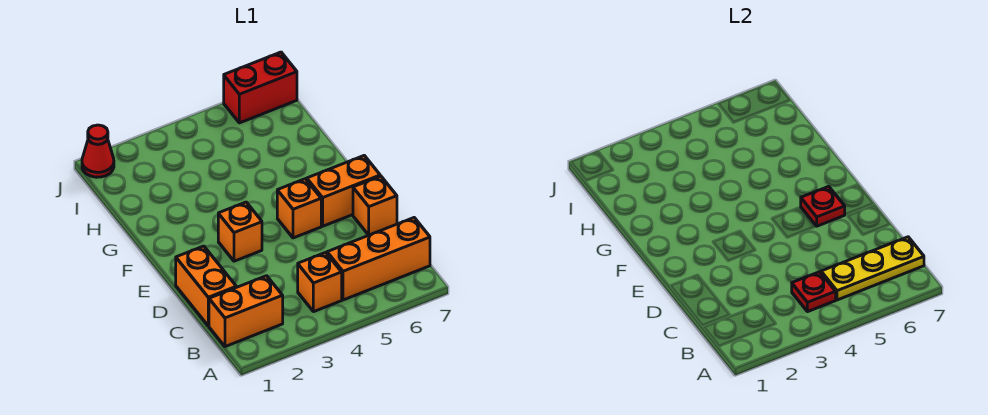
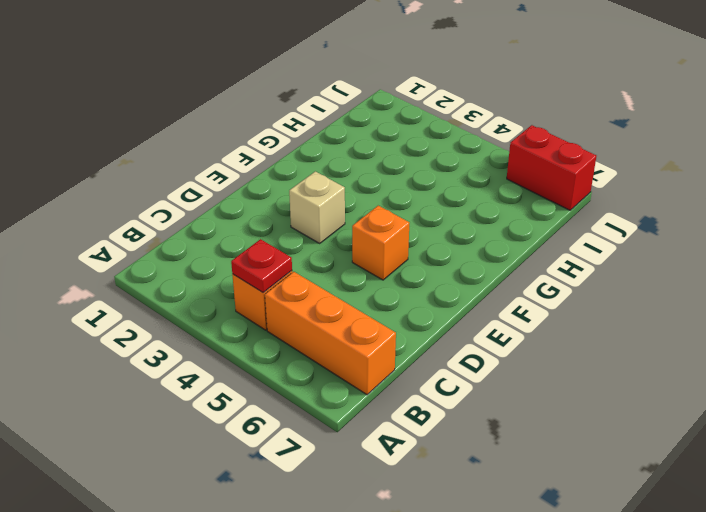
tan 1x1 brick [289,171,345,243] -> orange 1x1 brick [218,202,262,261]
none -> orange 1x2 brick [209,276,283,347]
none -> orange 1x2 brick [176,246,236,326]
none -> orange 1x1 brick [353,176,397,235]

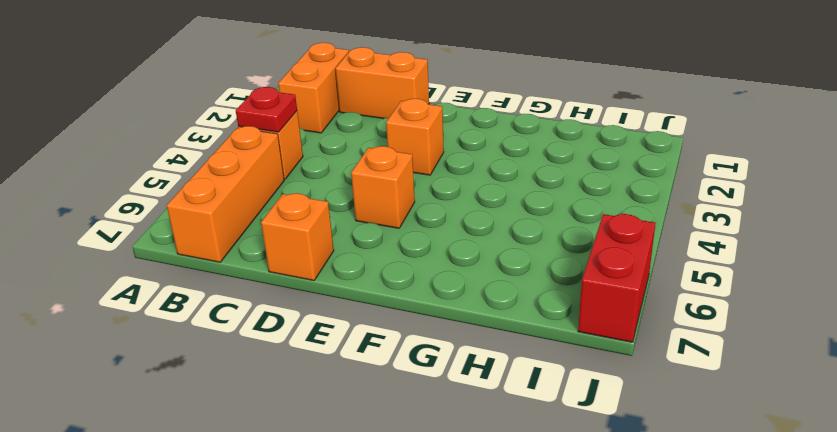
none -> orange 1x2 brick [307,156,380,226]
none -> red 1x1 cone [82,125,114,177]
none -> yellow 1x3 plate [821,237,924,300]

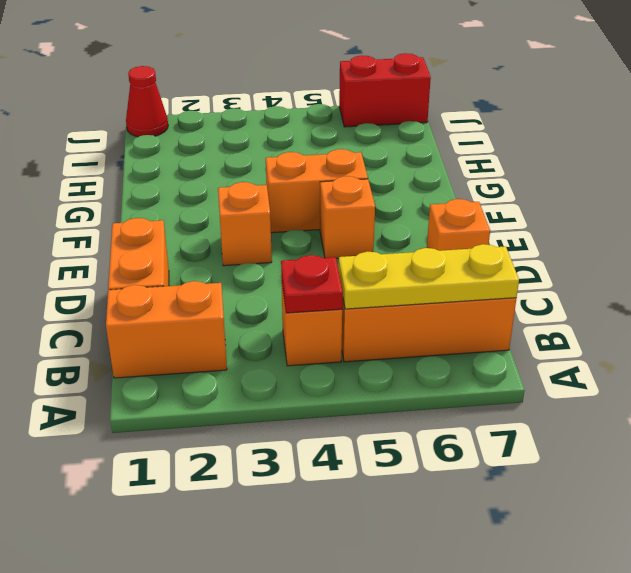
orange 1x2 brick [266,149,368,233] -> orange 1x2 brick moved to [307,156,380,226]
none -> red 1x1 plate [801,186,845,226]

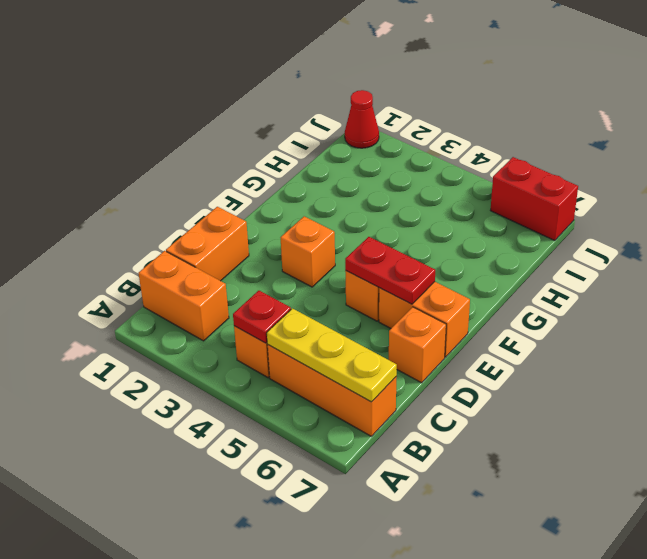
red 1x2 plate [345,237,435,304] -> red 1x1 plate [801,186,845,226]

